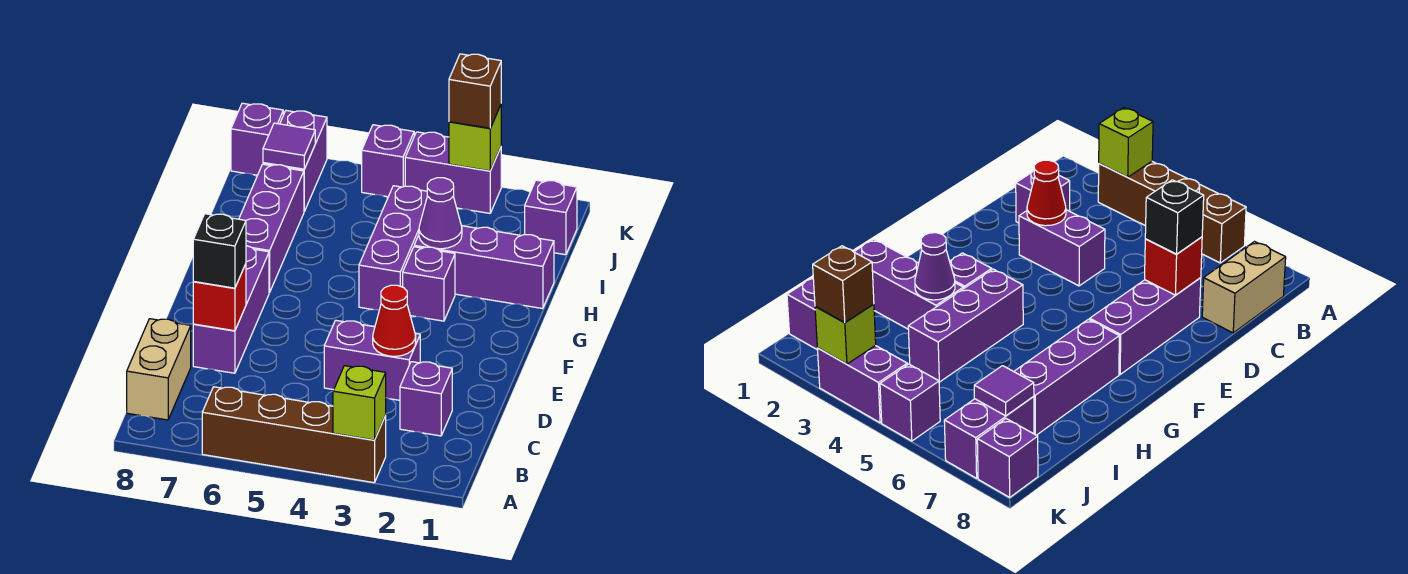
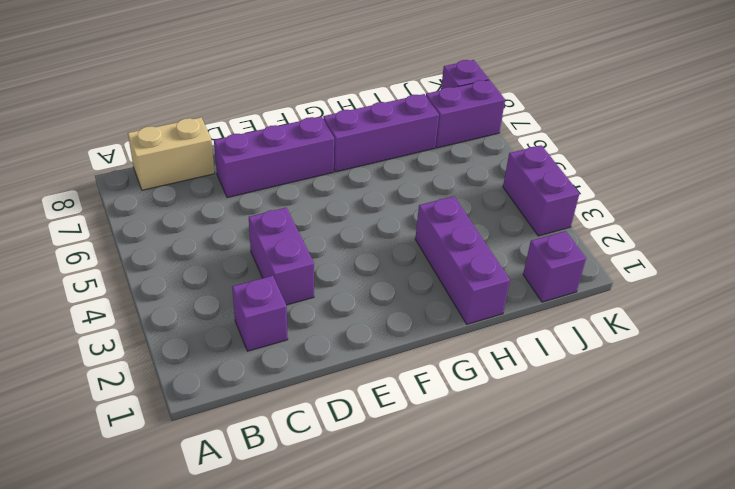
none -> brown 1x4 brick [202,387,386,483]
none -> purple 1x1 brick [403,247,455,321]
none -> purple 1x3 brick [359,186,427,310]

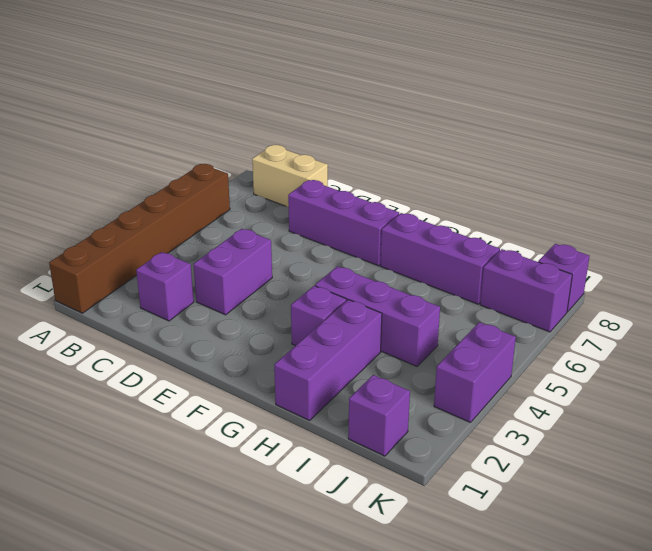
brown 1x6 brick [49,164,230,313] -> brown 1x4 brick [202,387,386,483]
none -> purple 1x1 brick [362,125,414,197]
none -> lime 1x1 brick [333,366,386,440]
none -> red 1x1 cone [373,285,416,356]

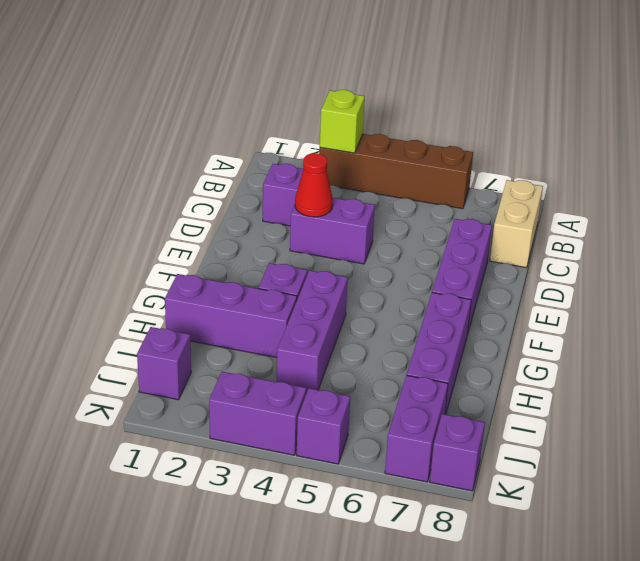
none -> red 1x1 brick [193,264,246,331]
none -> purple 1x1 cone [419,178,462,249]
none -> purple 1x1 tile [263,123,315,169]

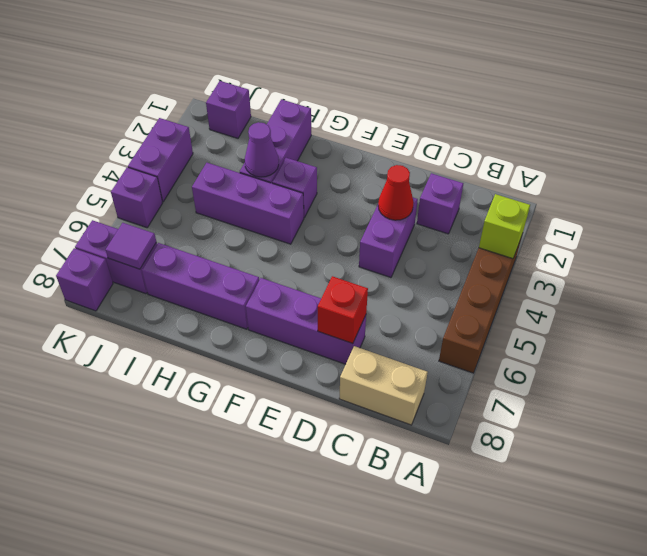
none -> lime 1x1 brick [449,105,501,171]
none -> black 1x1 brick [193,214,246,288]
none -> brown 1x1 brick [449,54,501,128]

